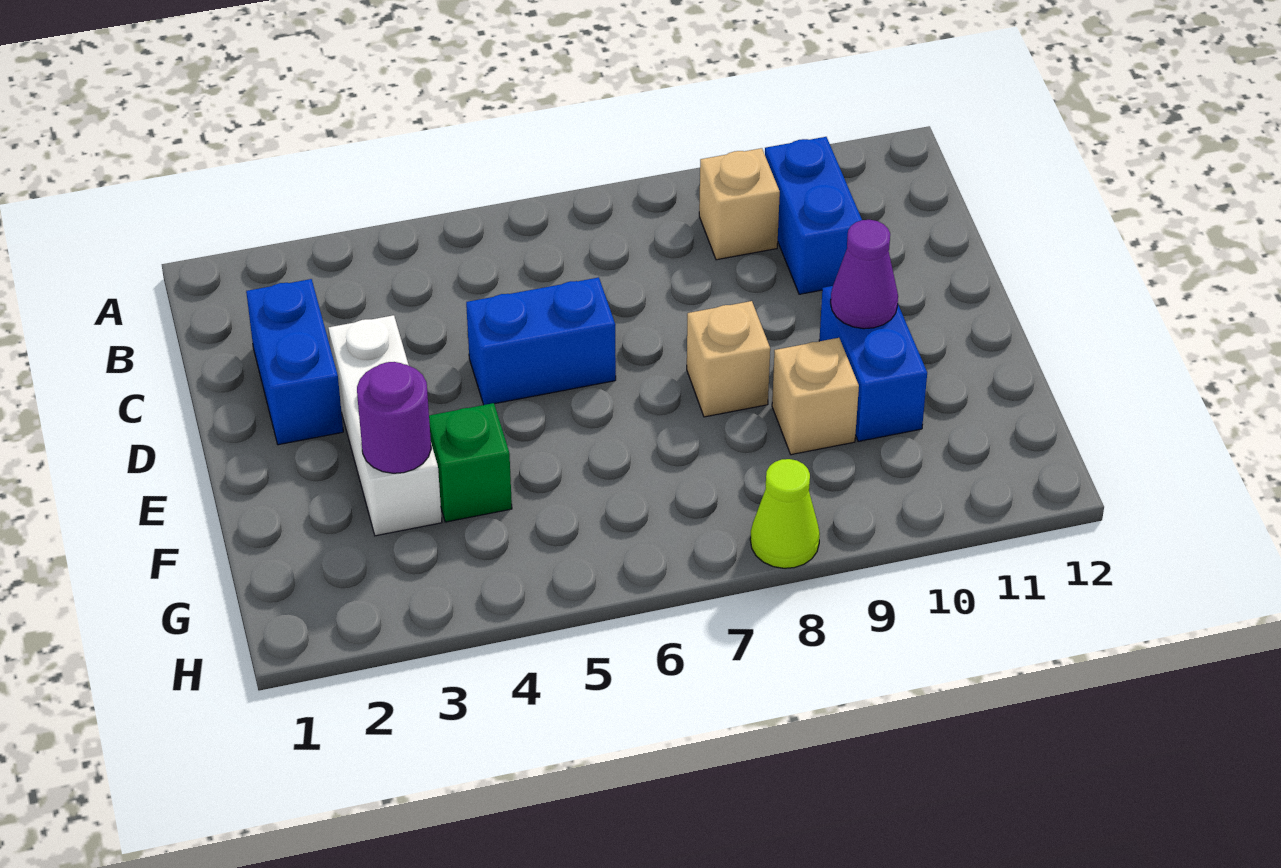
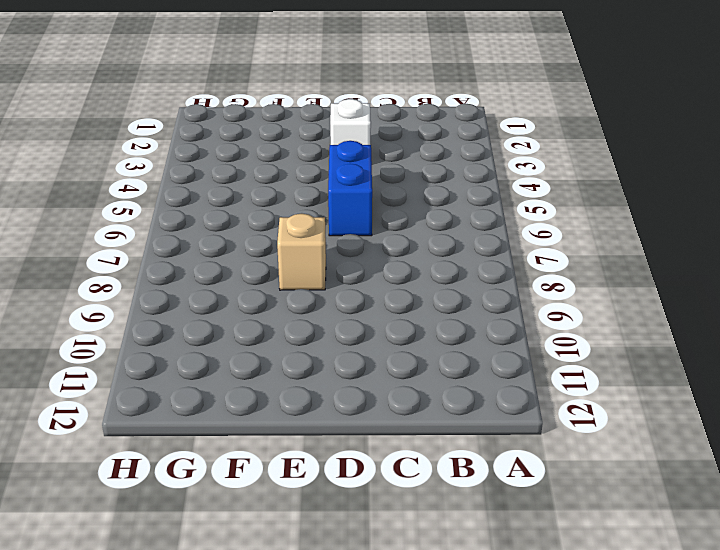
white 1x1 brick [330,99,371,145] -> white 1x3 brick [328,315,442,536]
none -> tan 1x1 brick [699,148,780,260]
none -> blue 1x2 brick [765,137,862,294]
none -> blue 1x2 brick [246,279,343,445]

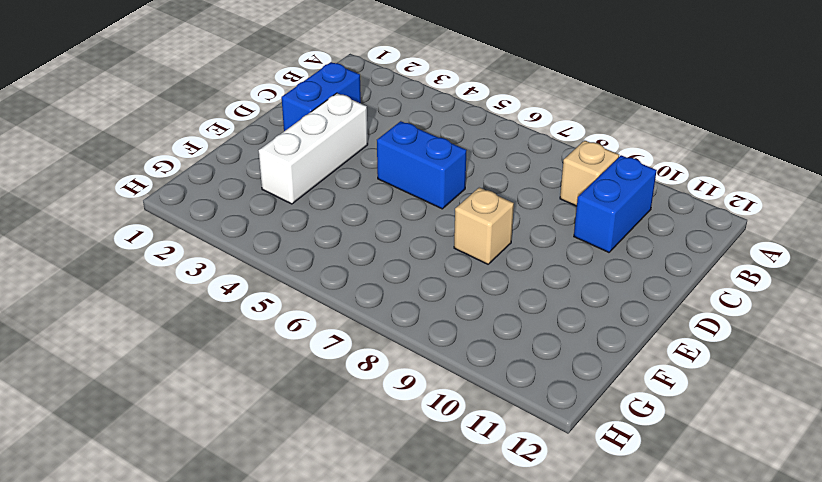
none -> blue 1x2 brick [819,286,927,442]
none -> green 1x1 brick [429,403,512,522]
none -> tan 1x1 brick [772,338,859,455]

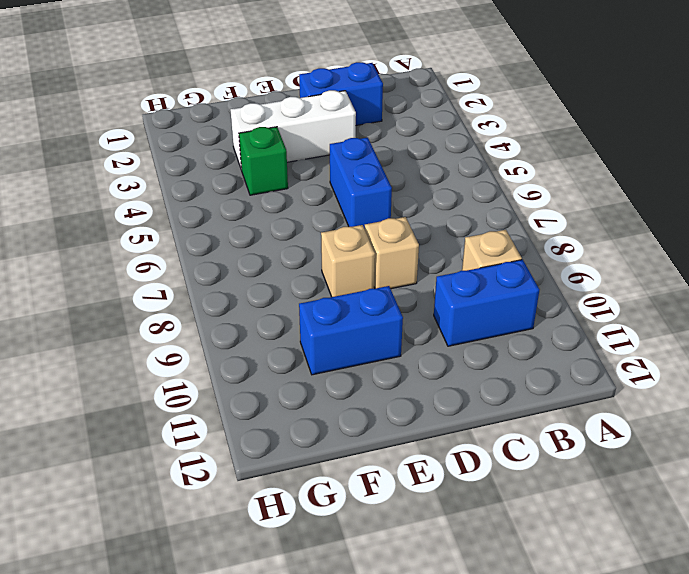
tan 1x1 brick [365,217,419,289] -> tan 1x1 brick moved to [772,338,859,455]
none -> lime 1x1 cone [750,459,820,568]
none -> purple 1x1 cone [831,220,898,329]
none -> purple 1x1 round brick [357,362,431,473]

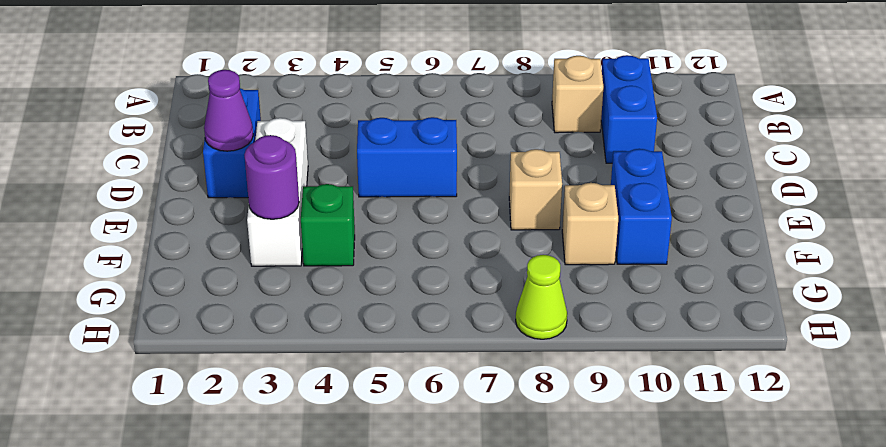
purple 1x1 cone [204,70,253,151] -> purple 1x1 cone moved to [831,220,898,329]

